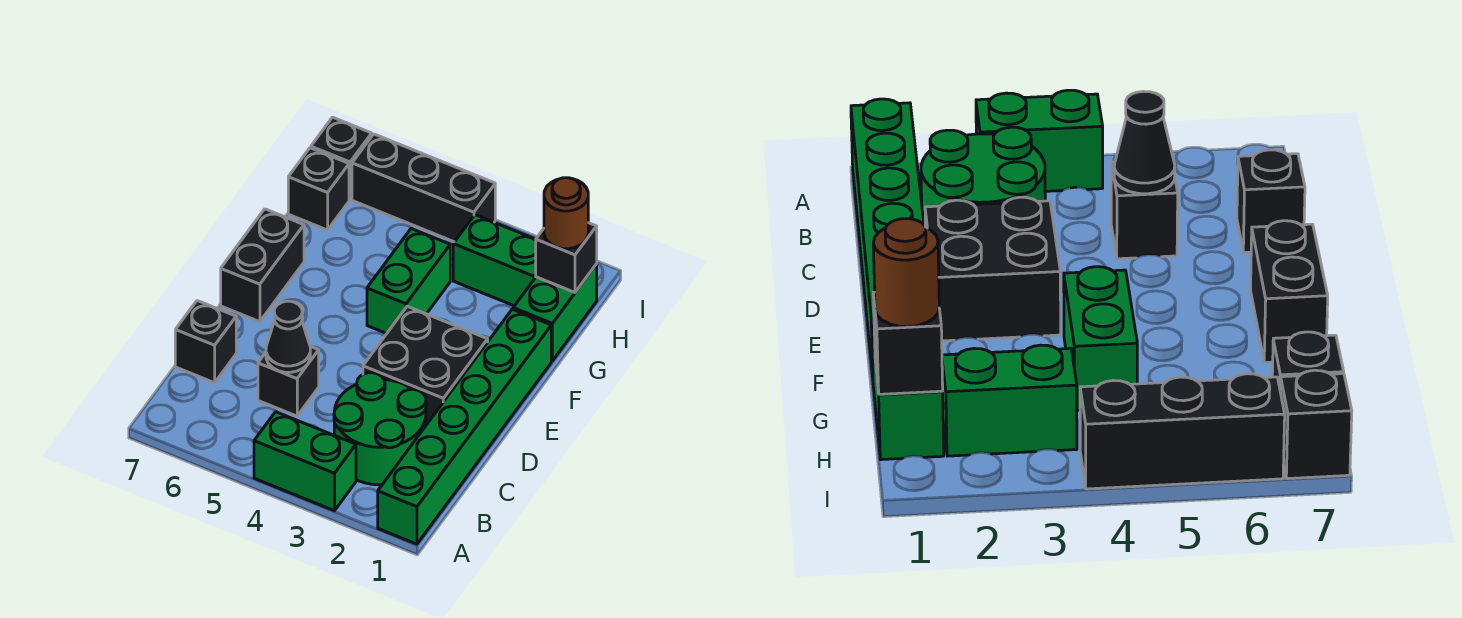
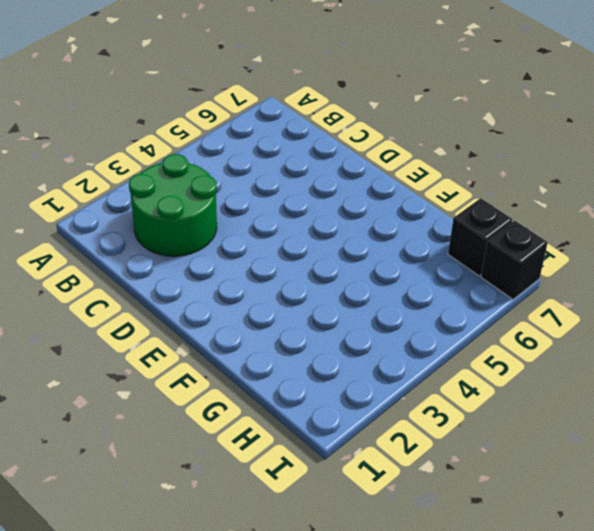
none -> green 1x6 brick [378,309,551,544]
none -> green 1x2 brick [254,412,356,511]
none -> black 1x1 brick [258,346,319,416]

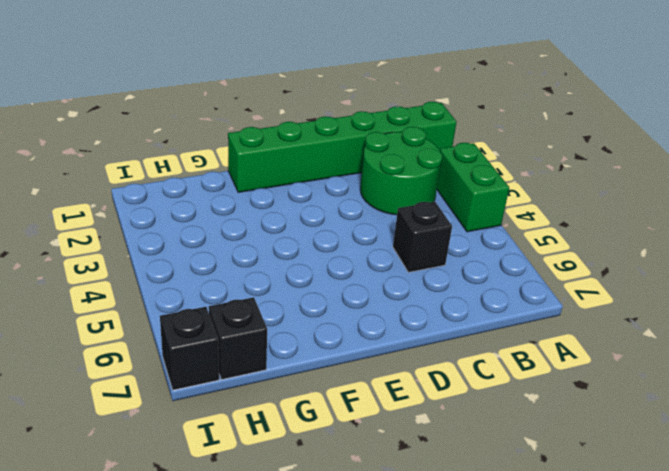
none -> black 1x1 brick [175,301,236,383]
none -> black 2x2 brick [363,306,488,425]
none -> black 1x2 brick [221,209,304,322]

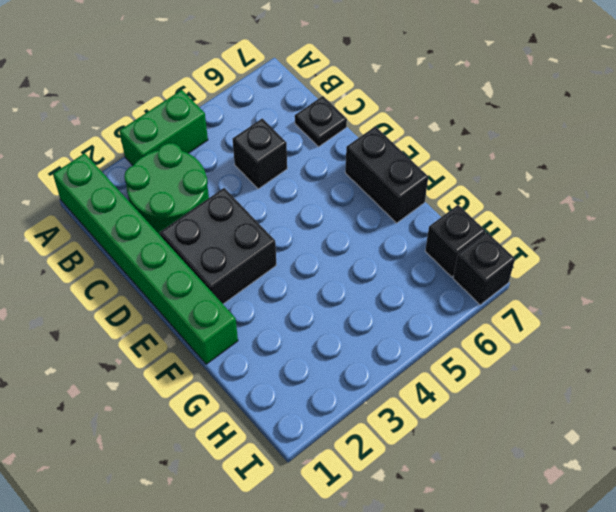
black 1x1 plate [295,96,347,147] -> black 1x1 brick [175,301,236,383]
none -> green 1x2 brick [367,229,450,334]
none -> green 1x2 brick [513,264,597,361]
none -> green 1x2 brick [453,215,536,306]

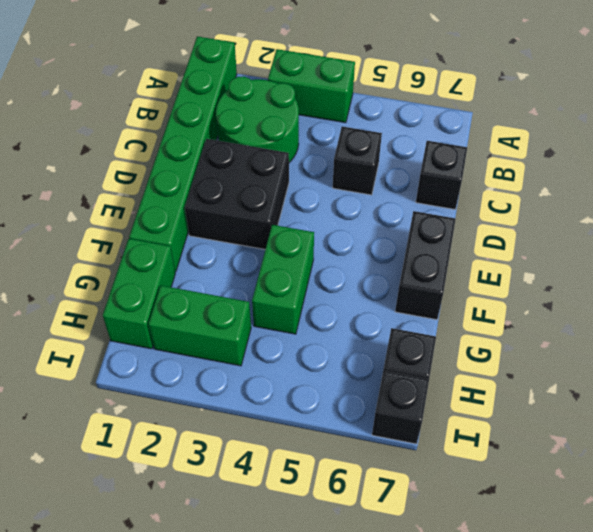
none -> black 1x3 brick [352,134,495,242]
none -> black 1x1 cone [266,301,310,372]
none -> black 1x1 brick [536,223,597,292]

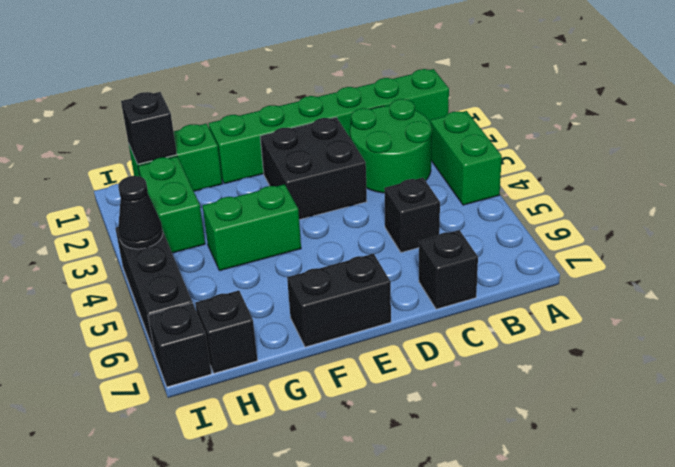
black 1x1 cone [118,176,163,249] -> black 1x1 cone moved to [266,301,310,372]
none -> brown 1x1 round brick [544,178,588,249]

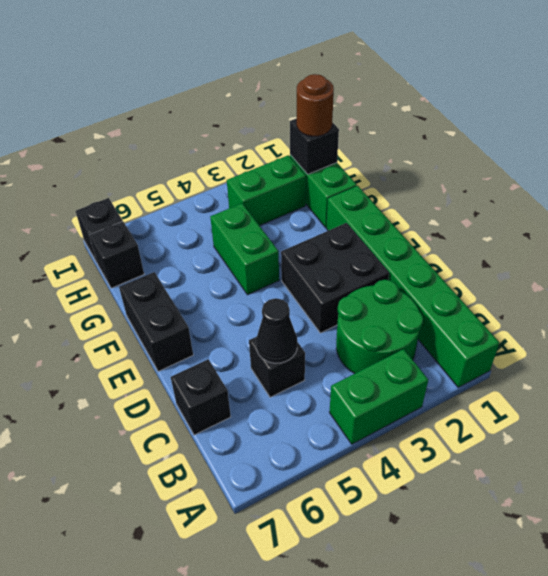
none -> black 1x3 brick [352,134,495,242]

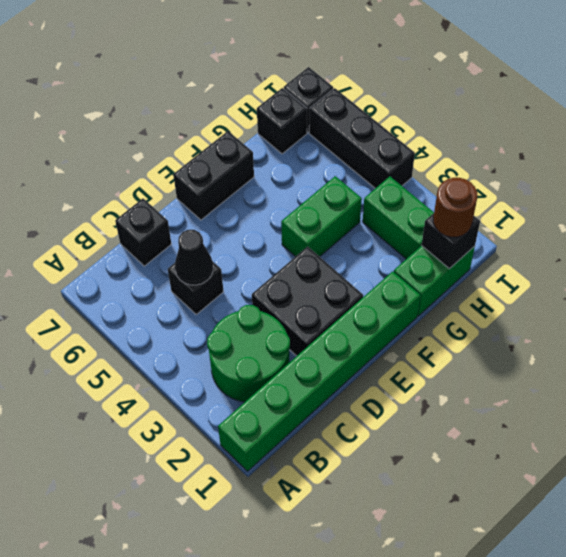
none -> green 1x2 brick [254,412,356,511]

